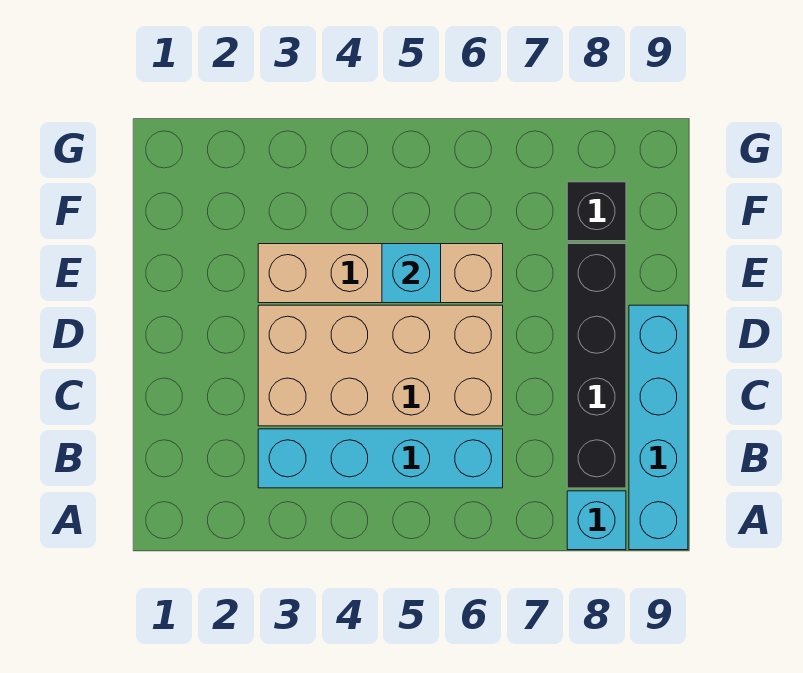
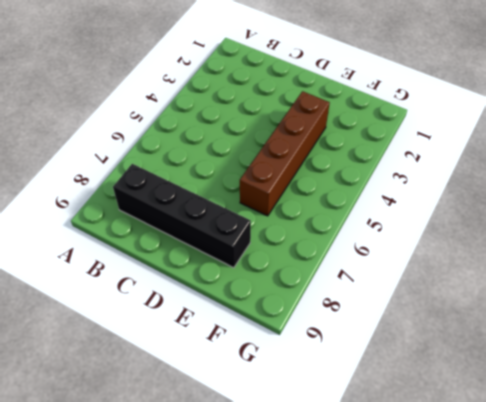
brown 1x4 brick [240,91,330,216] -> tan 1x4 brick [258,244,503,303]
none -> cyan 1x1 brick [567,491,626,550]
none -> cyan 1x4 brick [629,305,688,550]

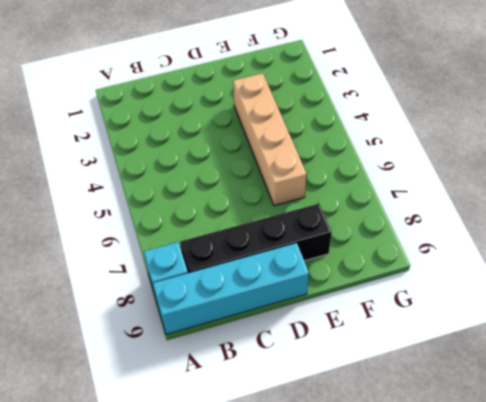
none -> cyan 1x4 brick [258,429,503,488]
none -> tan 2x4 brick [258,305,503,426]

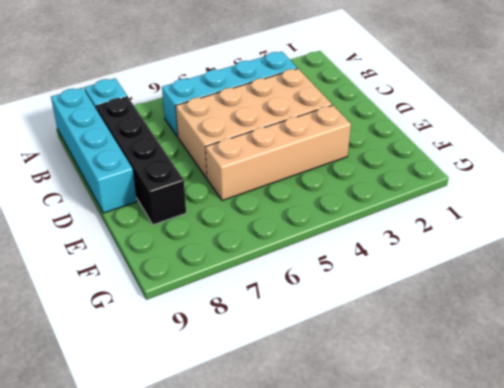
none -> black 1x1 brick [567,182,626,241]
none -> cyan 1x1 brick [382,244,441,303]

